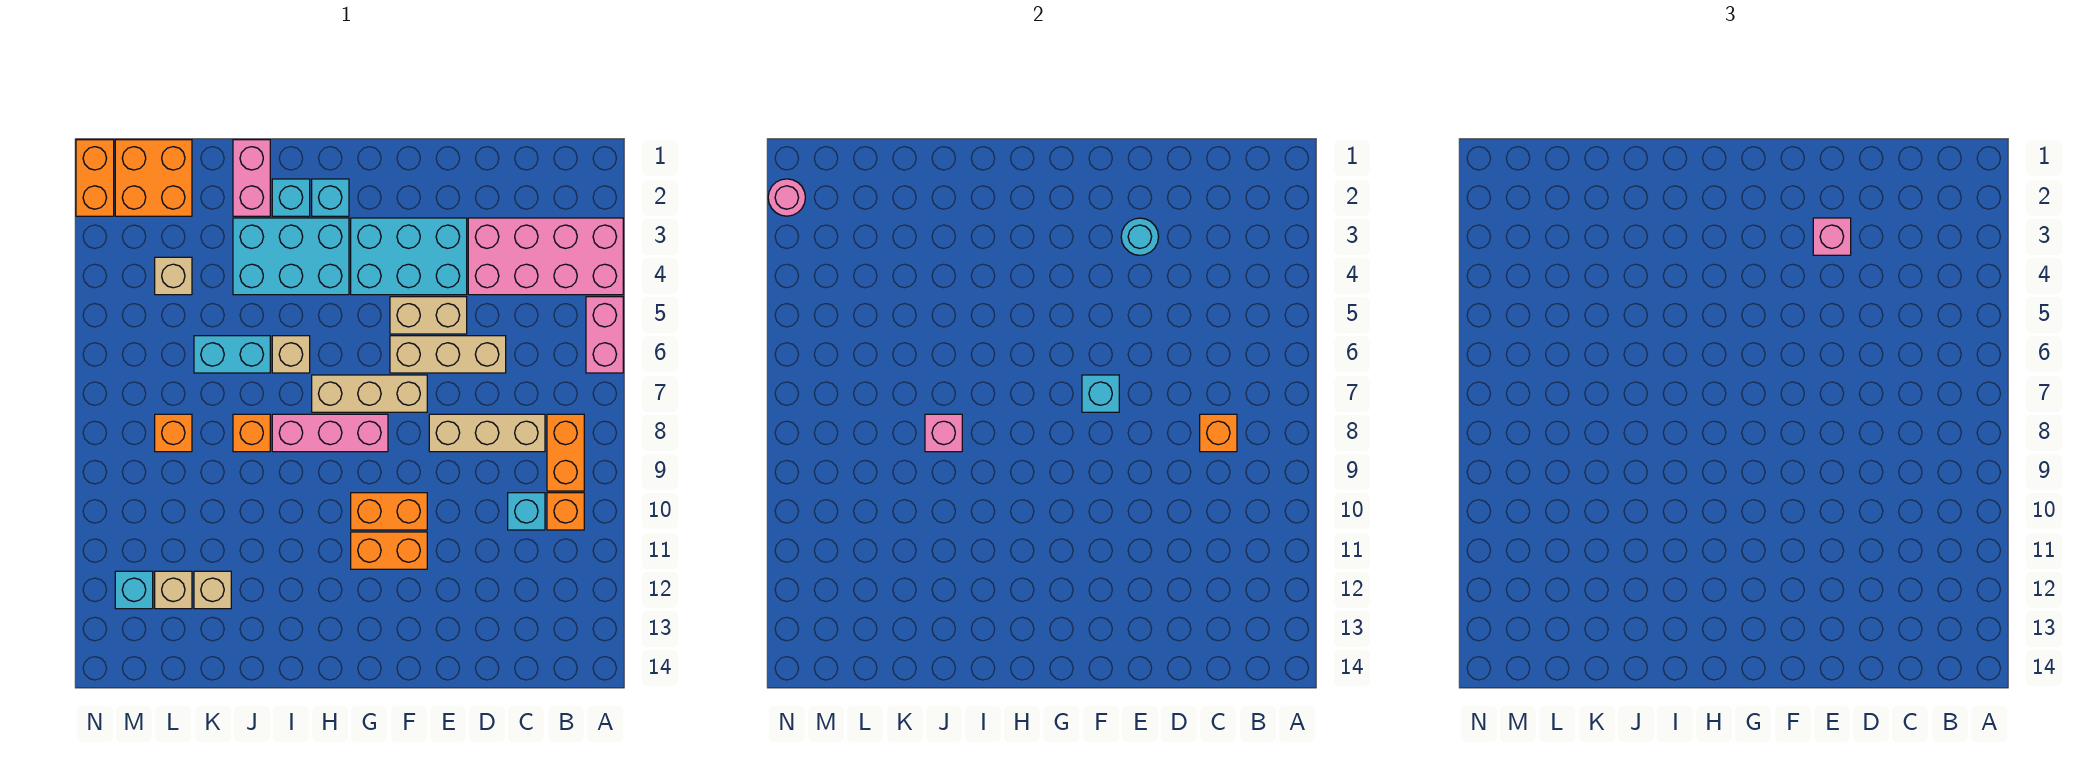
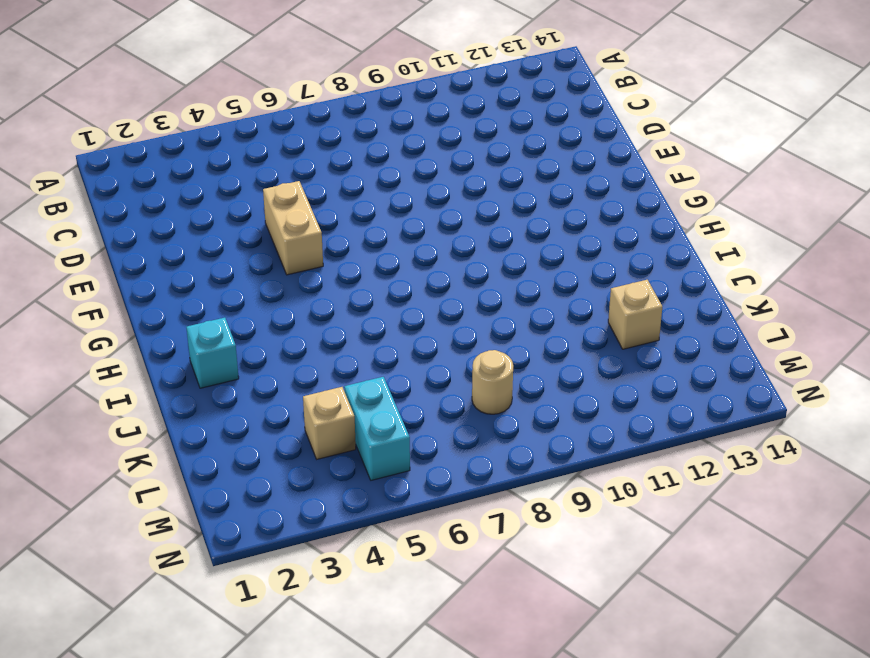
cyan 1x2 brick [344,377,410,480] -> cyan 1x2 brick moved to [194,336,270,373]
tan 1x1 round brick [472,350,513,414] -> orange 1x1 brick [155,414,192,452]
none -> pink 2x4 brick [468,218,623,295]
none -> pink 1x2 brick [586,297,623,373]
none -> orange 1x2 brick [547,414,584,491]
none -> orange 1x1 brick [547,493,584,530]

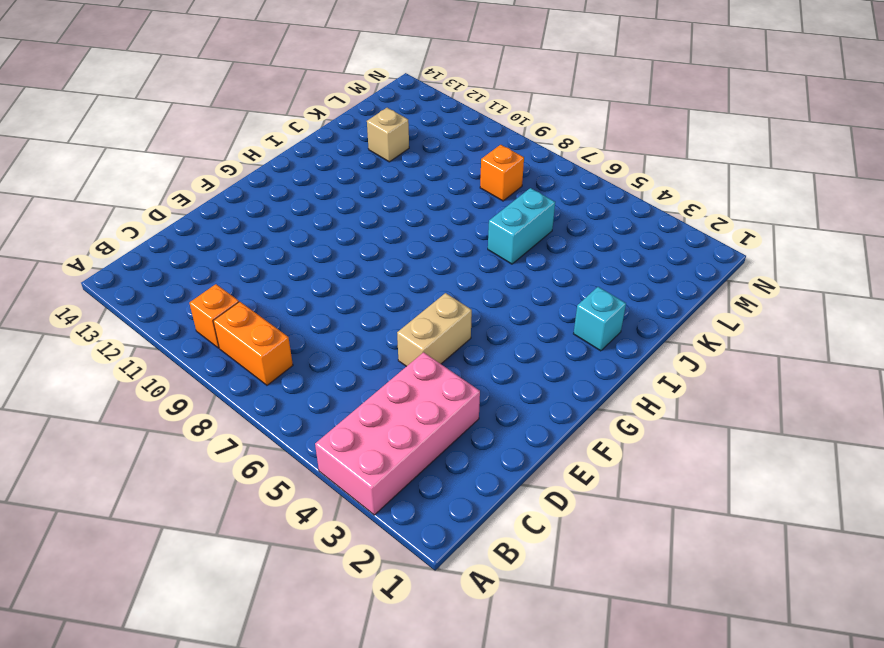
none -> pink 1x2 brick [586,297,623,373]
none -> tan 1x3 brick [429,414,545,452]
none -> cyan 1x1 brick [508,493,545,530]
none -> tan 1x3 brick [390,336,506,373]

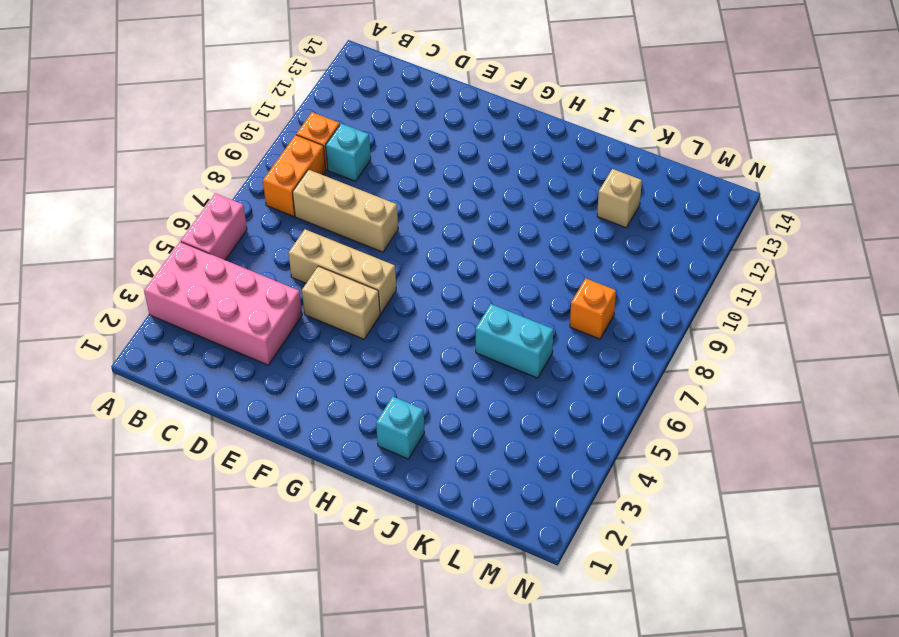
none -> cyan 2x3 brick [351,218,467,295]
none -> tan 1x3 brick [312,375,427,412]
none -> orange 1x2 brick [351,493,427,530]
none -> orange 1x2 brick [351,532,427,569]

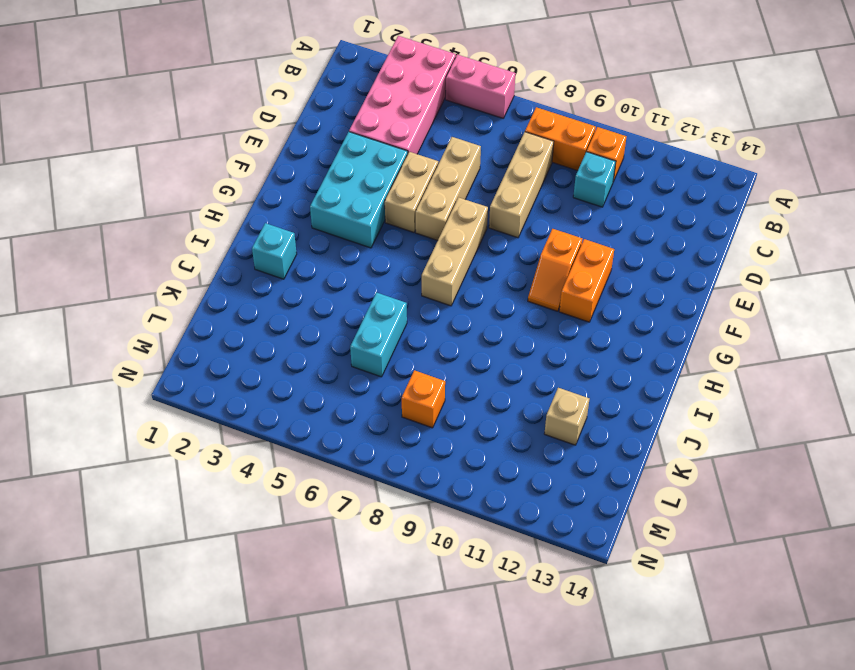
orange 1x2 slope [528,229,582,311] -> orange 1x2 brick [351,493,427,530]
none -> pink 1x3 brick [272,414,388,452]
none -> cyan 1x1 brick [312,179,349,216]
none -> cyan 2x3 brick [233,218,349,295]
none -> tan 1x1 brick [272,336,310,373]

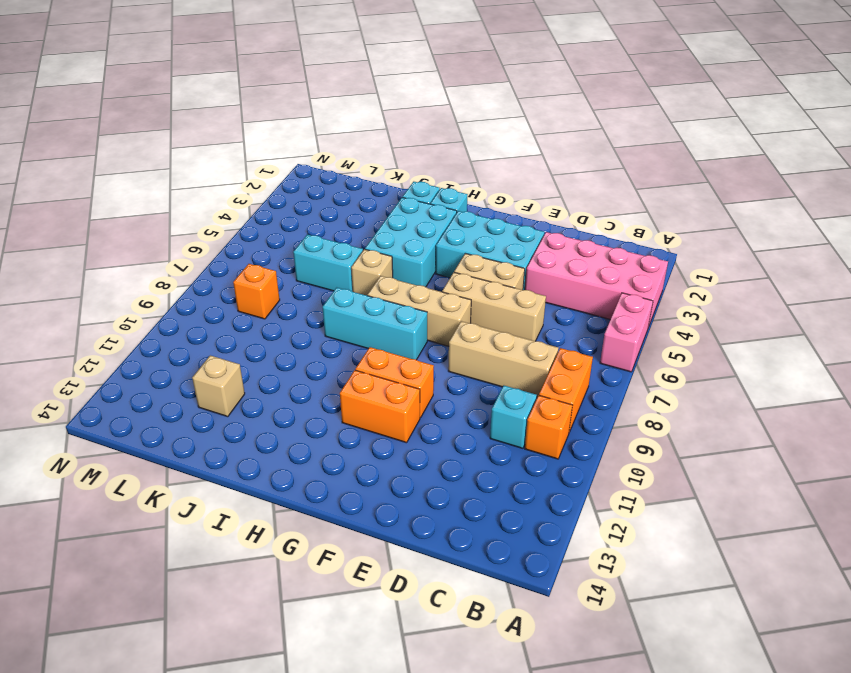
cyan 1x3 brick [323,288,427,360] -> pink 1x3 brick [272,414,388,452]
cyan 2x3 brick [365,197,457,287] -> cyan 2x3 brick turned to [233,218,349,295]
none -> pink 1x2 brick [233,140,270,216]
none -> orange 1x1 brick [233,414,270,452]
none -> orange 2x2 brick [115,140,192,216]
none -> tan 1x1 brick [155,257,192,295]

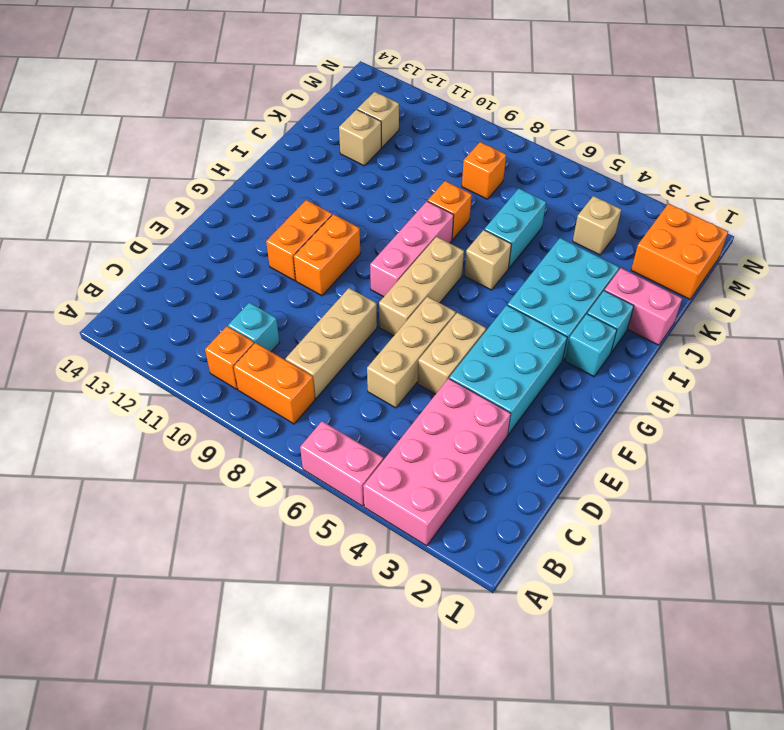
none -> cyan 1x1 brick [115,571,153,609]
none -> orange 1x2 brick [76,140,114,216]
none -> orange 1x1 brick [1200,414,1237,452]
none -> cyan 1x1 round brick [1121,218,1159,255]

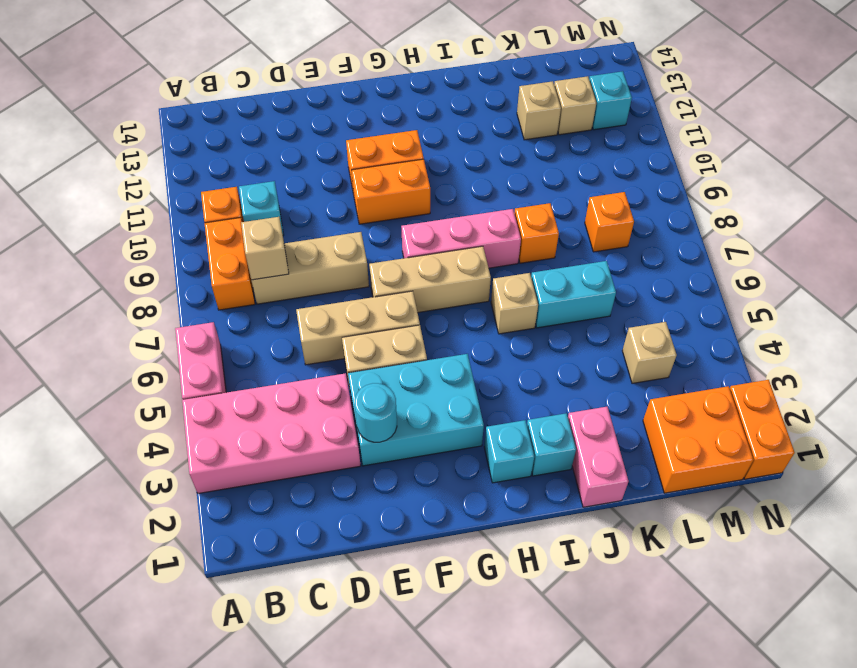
tan 1x1 brick [241,217,289,280] -> orange 1x1 brick [1200,414,1237,452]
none -> cyan 2x3 brick [233,218,349,295]
none -> cyan 1x1 brick [1082,375,1119,412]
none -> pink 1x1 brick [925,414,962,452]
none -> pink 1x1 round brick [768,179,805,216]

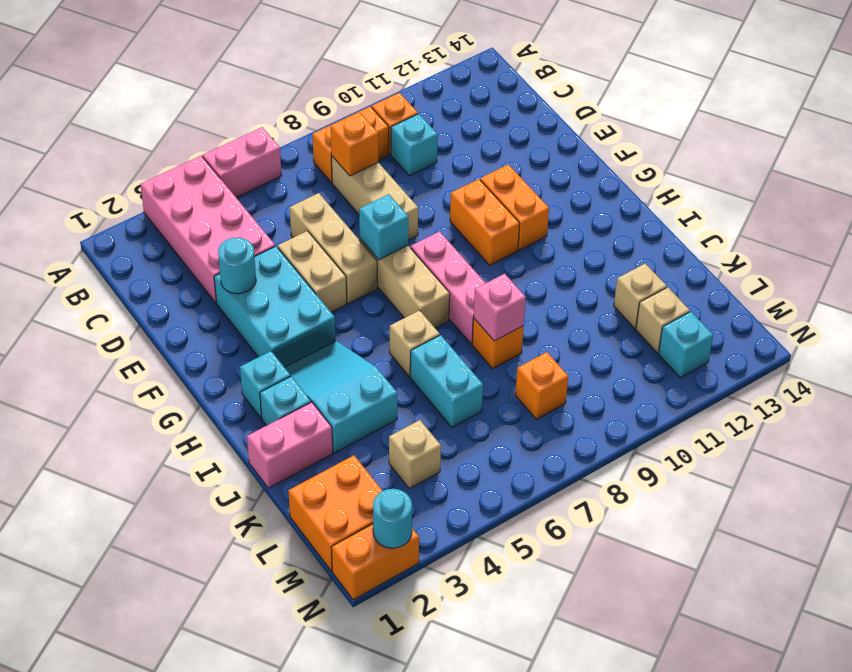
cyan 2x3 slope [284,341,397,453] -> cyan 2x3 brick [233,218,349,295]
cyan 1x1 round brick [373,489,412,548] -> pink 1x1 round brick [768,179,805,216]
none -> pink 1x1 brick [1813,218,1851,255]

